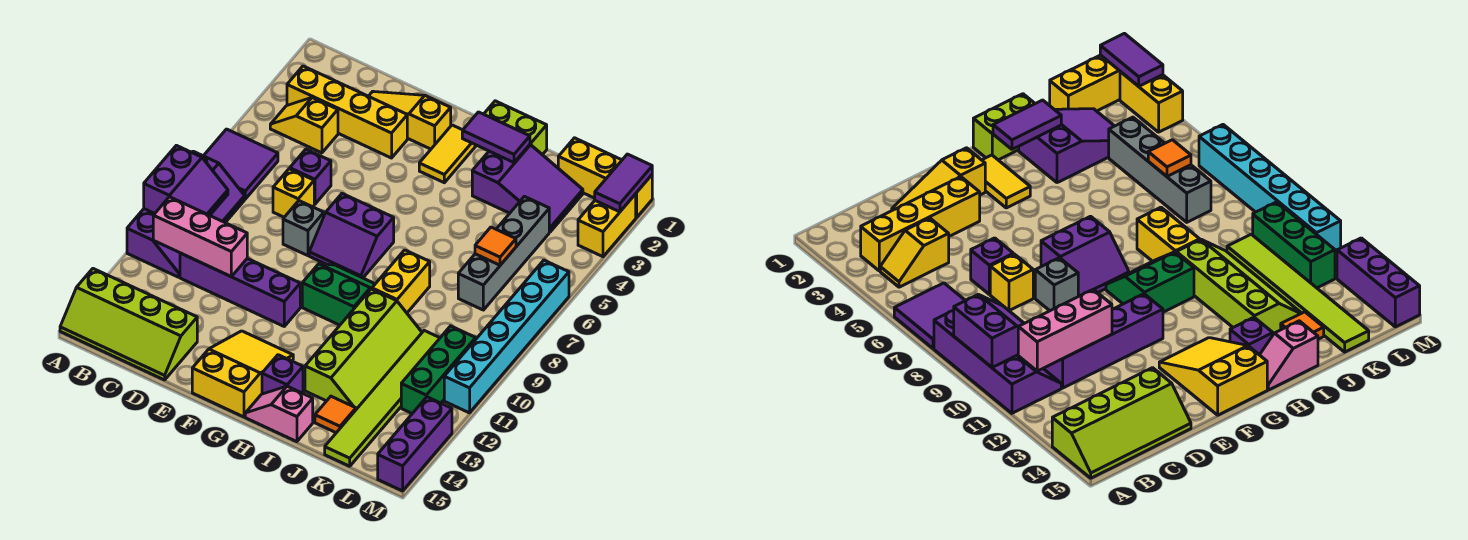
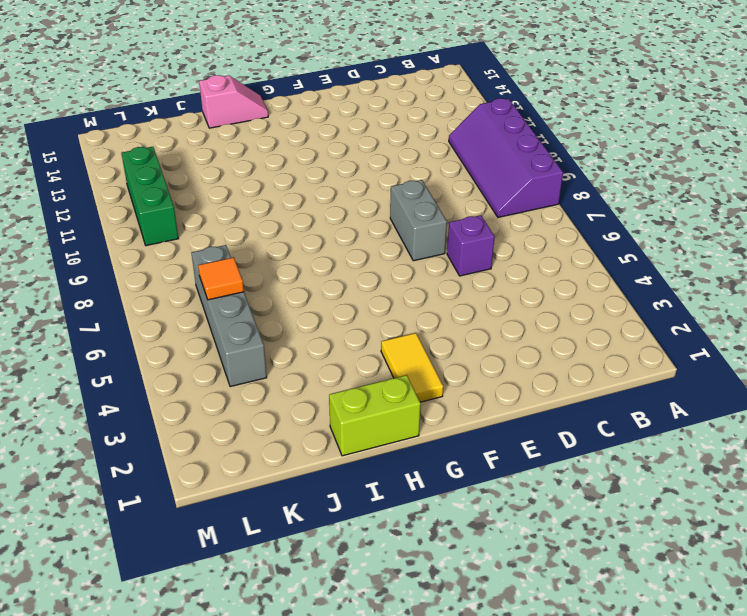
grey 1x2 brick [390,180,447,261] -> grey 1x1 brick [283,201,324,256]
none -> purple 2x2 tile [204,129,278,199]
none -> lime 2x4 slope [60,269,197,380]
none -> yellow 1x4 brick [287,66,407,158]
none -> yellow 1x2 slope [270,98,338,153]

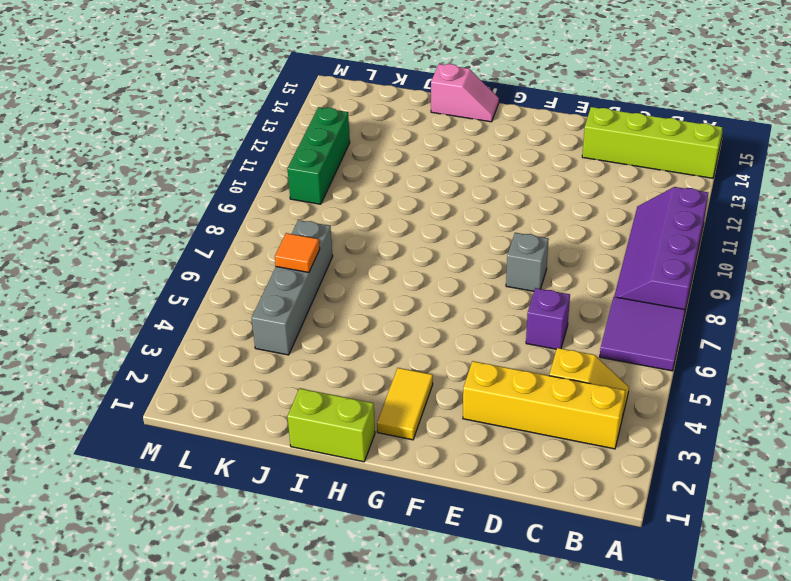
none -> purple 1x4 brick [180,253,300,326]
none -> yellow 1x3 slope [369,91,451,149]
none -> yellow 1x1 brick [273,169,314,217]
none -> purple 2x2 slope [309,194,394,278]

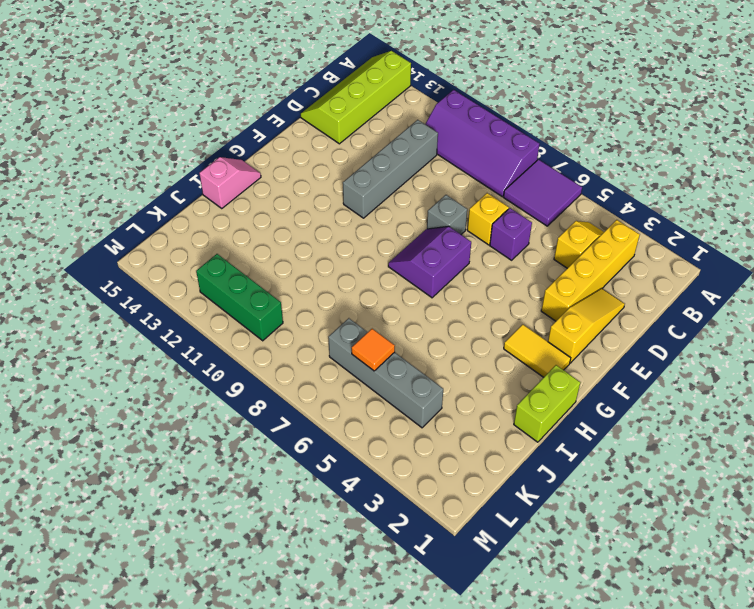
grey 1x4 brick [343,120,438,218] -> purple 1x4 brick [180,253,300,326]
none -> yellow 2x3 slope [192,331,293,417]
none -> green 2x2 slope [302,264,375,325]
none -> purple 1x1 brick [262,355,303,394]
none -> purple 2x3 slope [472,145,583,232]

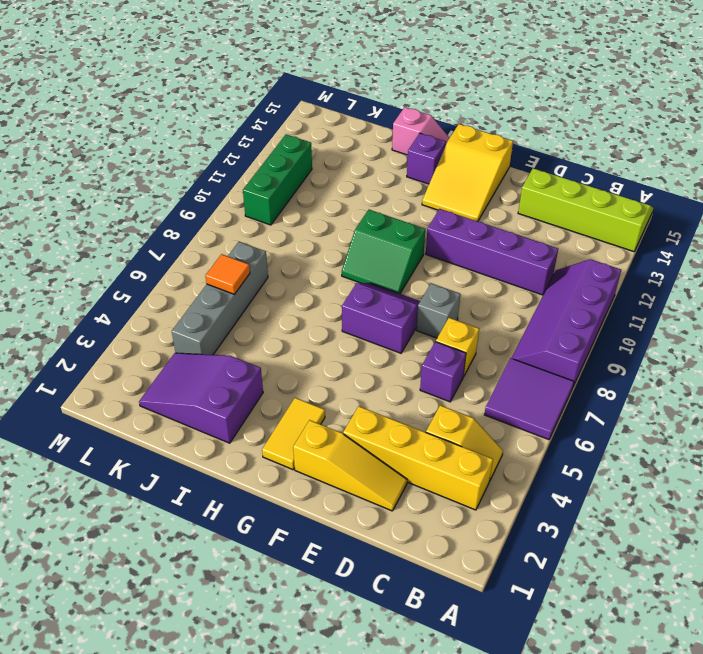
none -> lime 1x2 brick [484,101,547,155]
none -> yellow 1x2 brick [372,250,430,313]
none -> lime 2x4 slope [305,289,422,409]
none -> orange 1x1 tile [315,396,356,433]

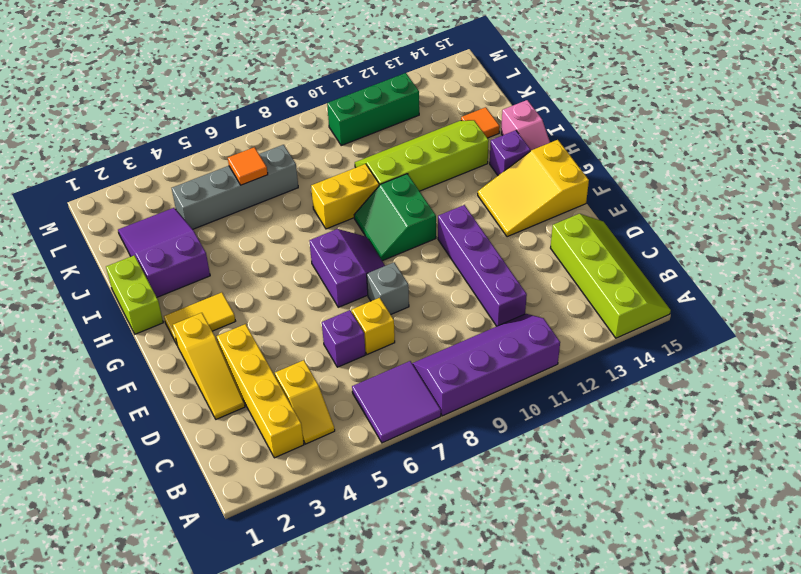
none -> yellow 1x3 brick [558,138,652,218]
none -> lime 1x6 tile [325,331,440,466]
none -> yellow 1x2 brick [578,194,636,257]
none -> cyan 1x6 brick [444,260,569,413]

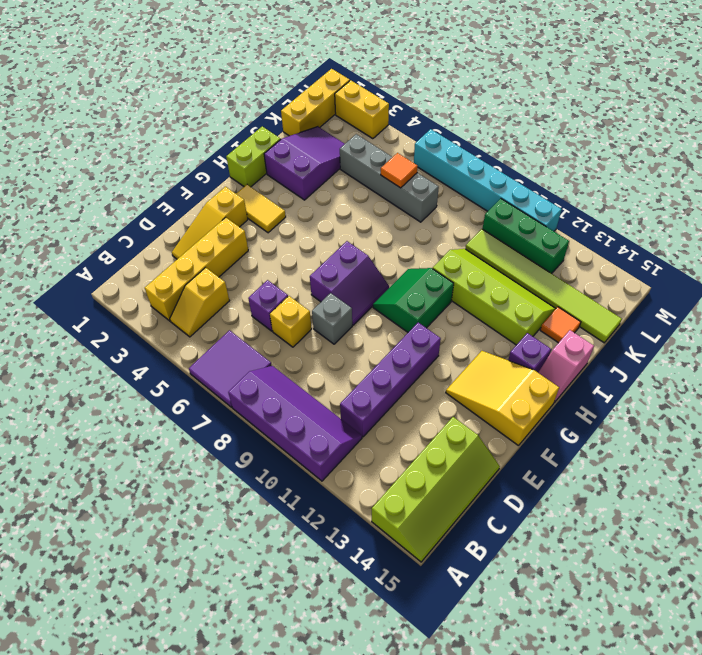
none -> yellow 1x2 brick [372,250,430,313]
none -> purple 1x3 brick [378,397,452,491]
none -> purple 2x2 slope [144,145,228,215]
none -> pink 1x3 brick [153,197,247,276]

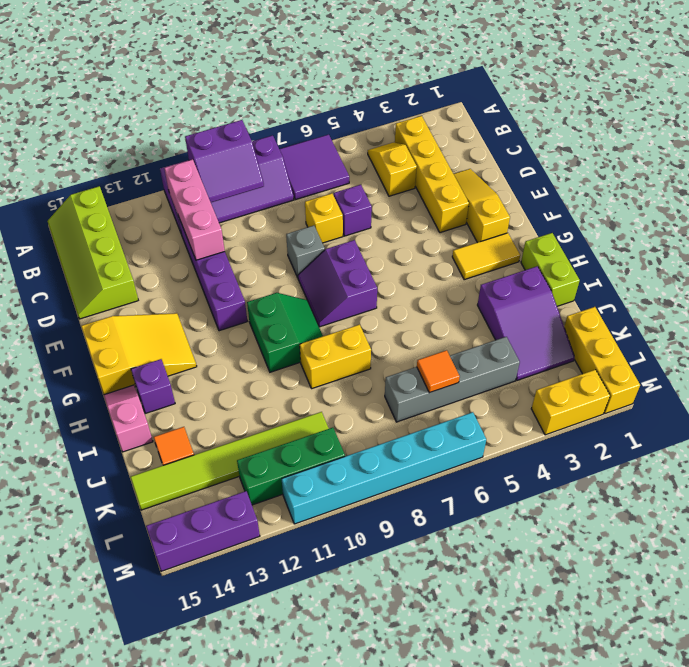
none -> lime 2x4 slope [305,289,422,409]
none -> purple 1x2 tile [462,112,530,162]
none -> purple 1x2 tile [595,154,652,212]

